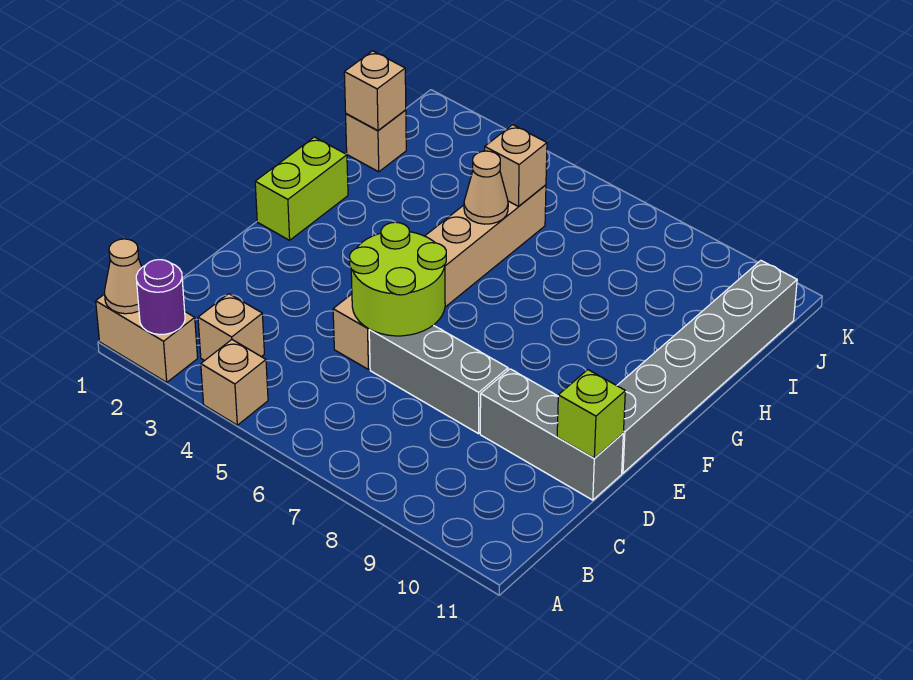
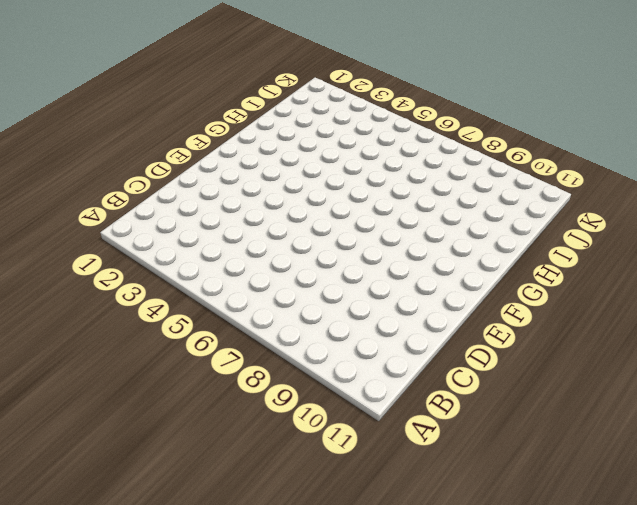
none -> tan 1x2 brick [96,294,198,382]
none -> tan 1x1 brick [201,340,268,425]
none -> tan 1x1 brick [198,294,264,361]

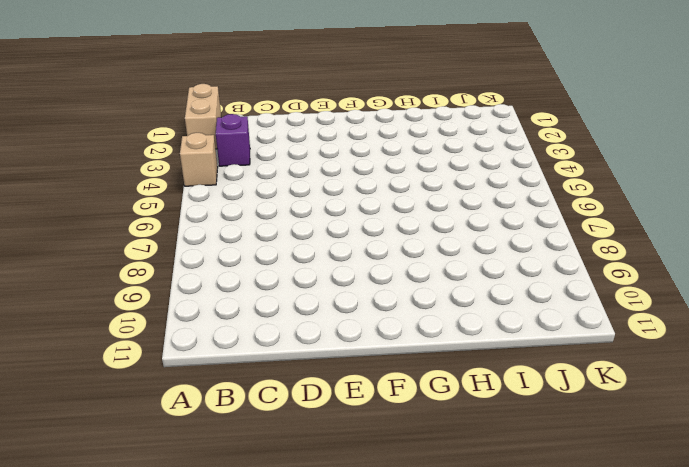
purple 1x1 brick [216,114,250,166] -> tan 1x1 brick [198,294,264,361]
none -> tan 1x6 brick [333,185,546,369]
none -> grey 1x3 brick [369,325,508,434]
none -> grey 1x3 brick [480,369,623,500]

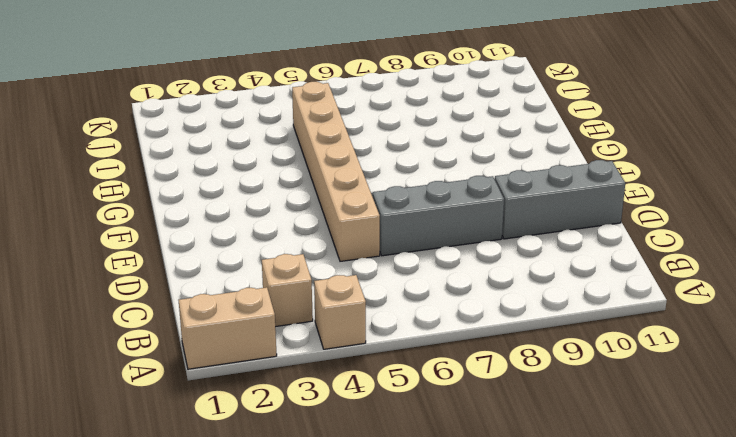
none -> grey 1x6 brick [617,261,797,473]
none -> lime 1x2 brick [255,137,348,240]
none -> tan 1x1 brick [346,110,406,172]

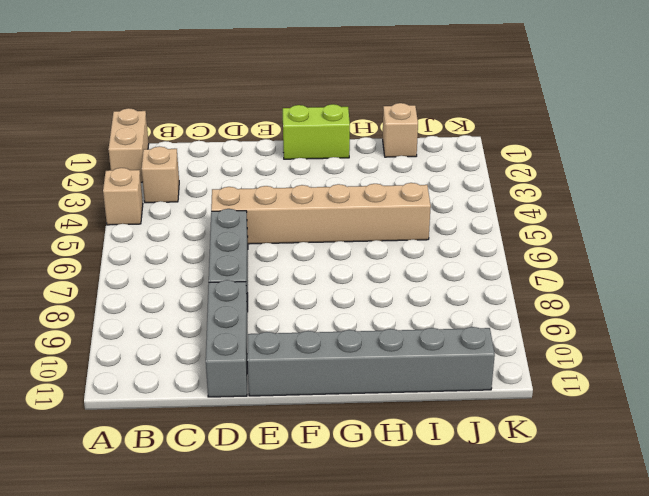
none -> tan 1x1 cone [105,239,142,314]
none -> purple 1x1 round brick [136,260,185,335]
none -> lime 2x2 round brick [350,222,446,336]

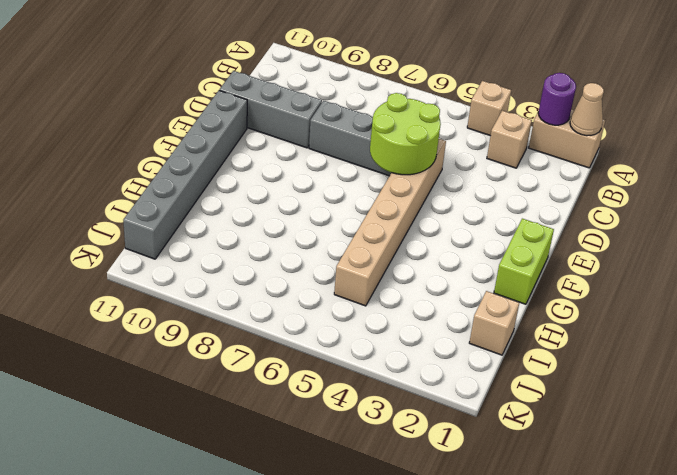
none -> lime 1x1 brick [557,370,625,458]
none -> tan 1x1 cone [464,151,508,224]
none -> tan 1x1 brick [344,51,406,130]

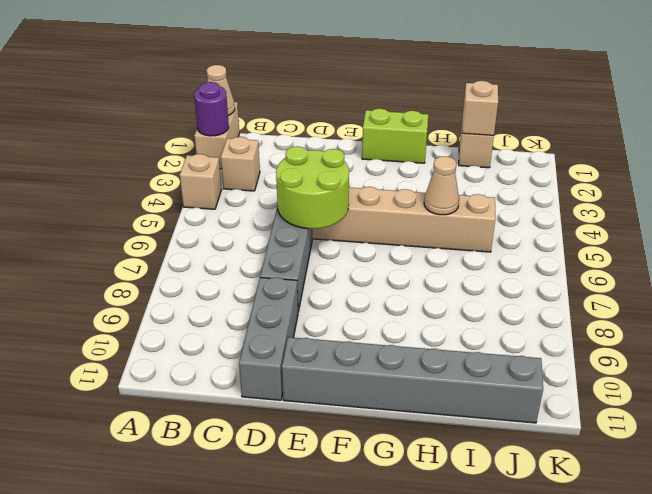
none -> lime 1x1 brick [557,370,625,458]
none -> tan 1x1 brick [485,125,547,206]

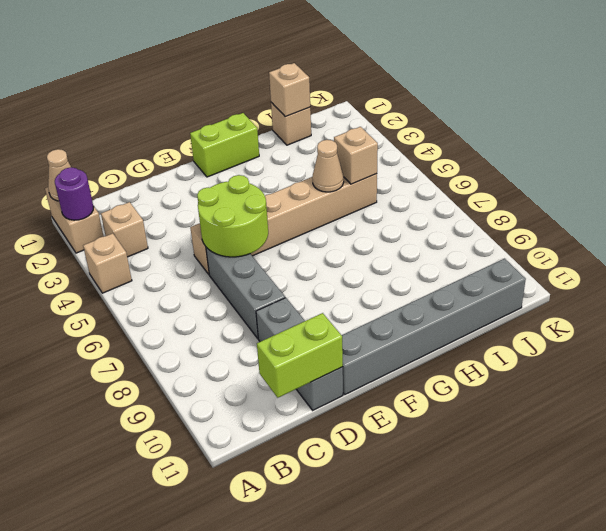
lime 1x2 brick [257,313,343,398] -> lime 1x1 brick [557,370,625,458]

